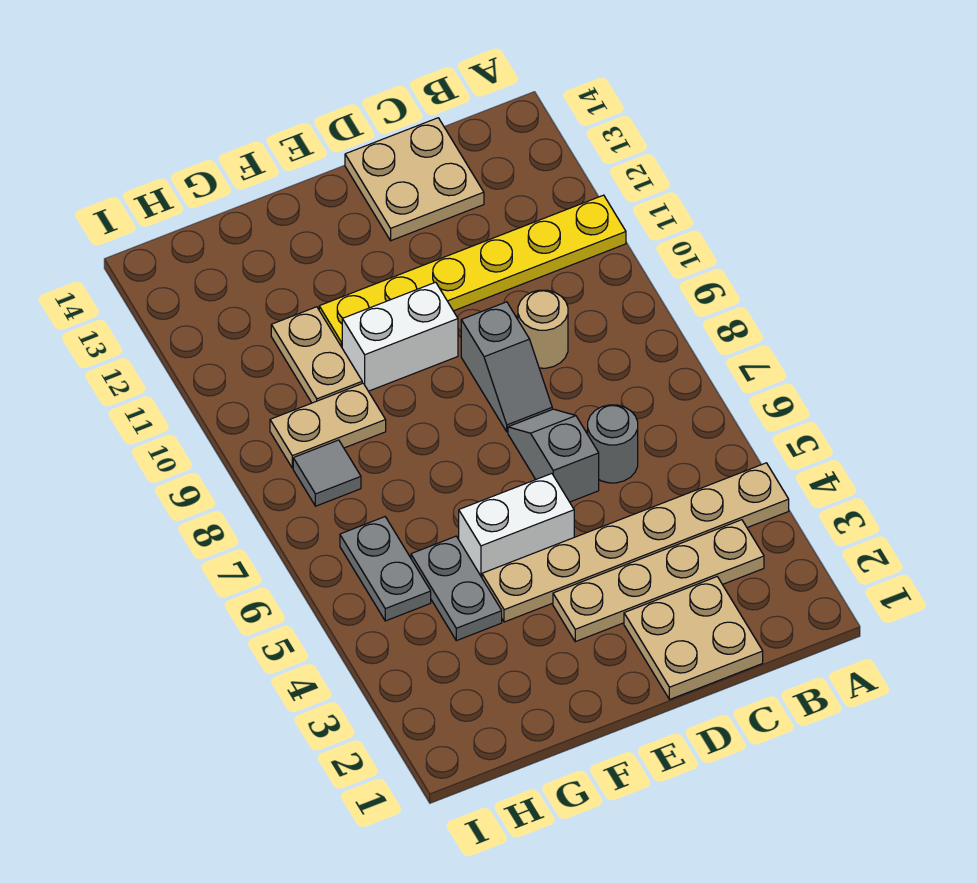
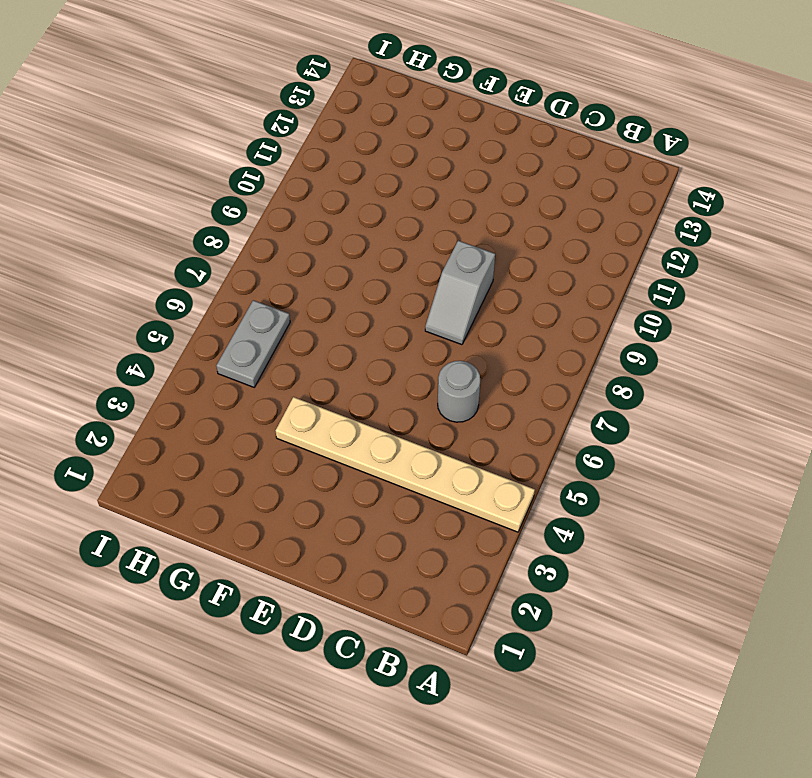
none -> yellow 1x6 plate [319,195,626,347]
none -> tan 1x4 plate [553,520,764,642]
none -> tan 2x2 plate [624,577,763,700]

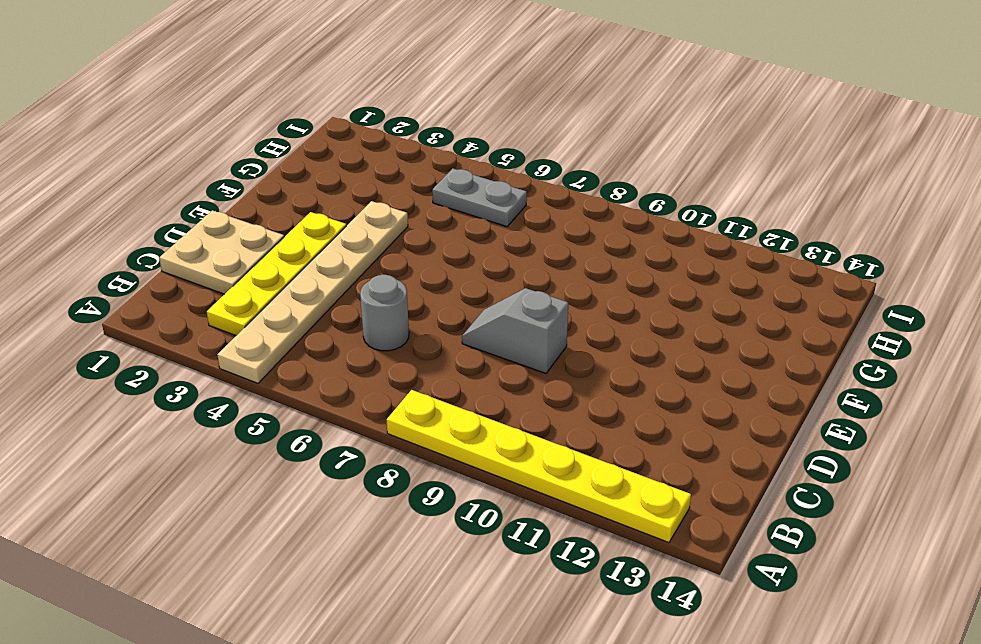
yellow 1x6 plate [387,390,691,543] -> yellow 1x6 plate turned to [319,195,626,347]
yellow 1x4 plate [207,212,346,336] -> tan 1x4 plate [553,520,764,642]
none -> tan 1x1 round brick [518,290,568,368]
none -> tan 2x2 plate [345,118,484,241]
none -> grey 1x2 slope [508,409,599,502]

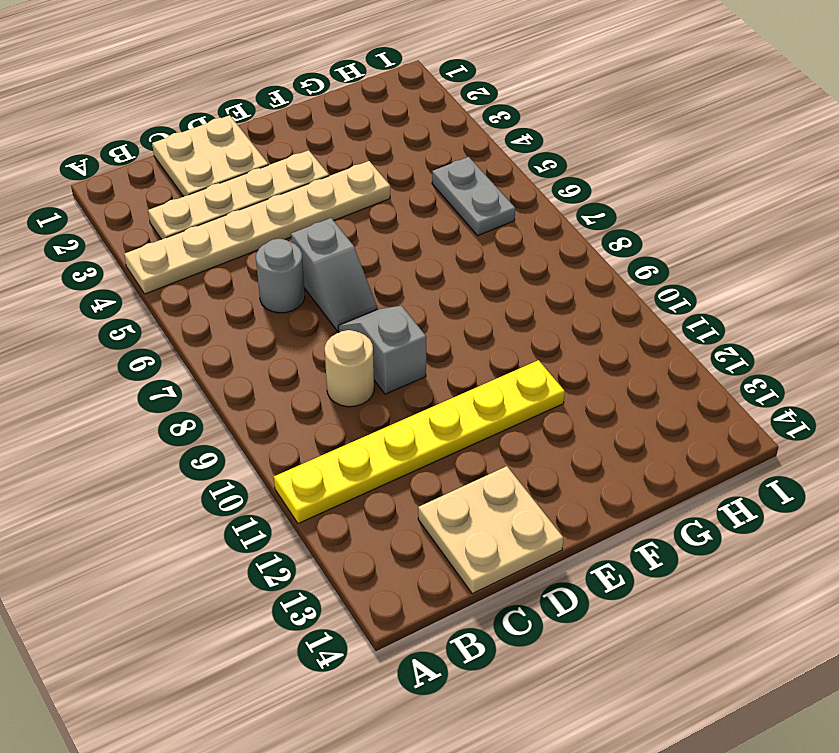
none -> white 1x2 brick [459,474,574,577]
none -> white 1x2 brick [342,282,458,391]
none -> grey 1x2 plate [411,536,502,641]

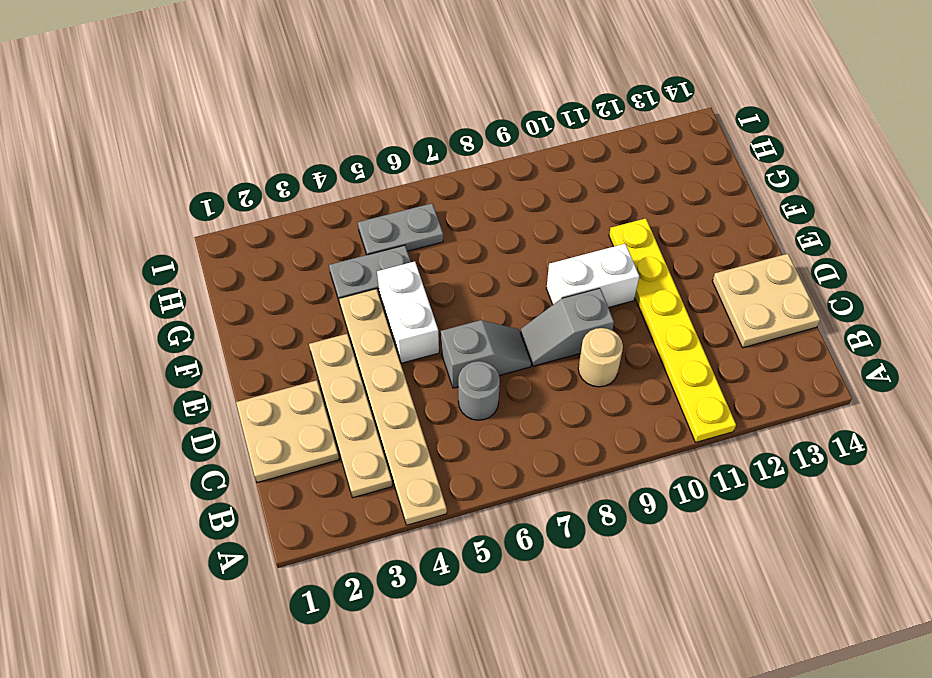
white 1x2 brick [546,244,639,308] -> white 1x2 brick turned to [342,282,458,391]
none -> tan 1x2 plate [270,383,386,468]
none -> tan 1x2 plate [271,307,362,403]
none -> grey 1x1 tile [293,440,361,506]

